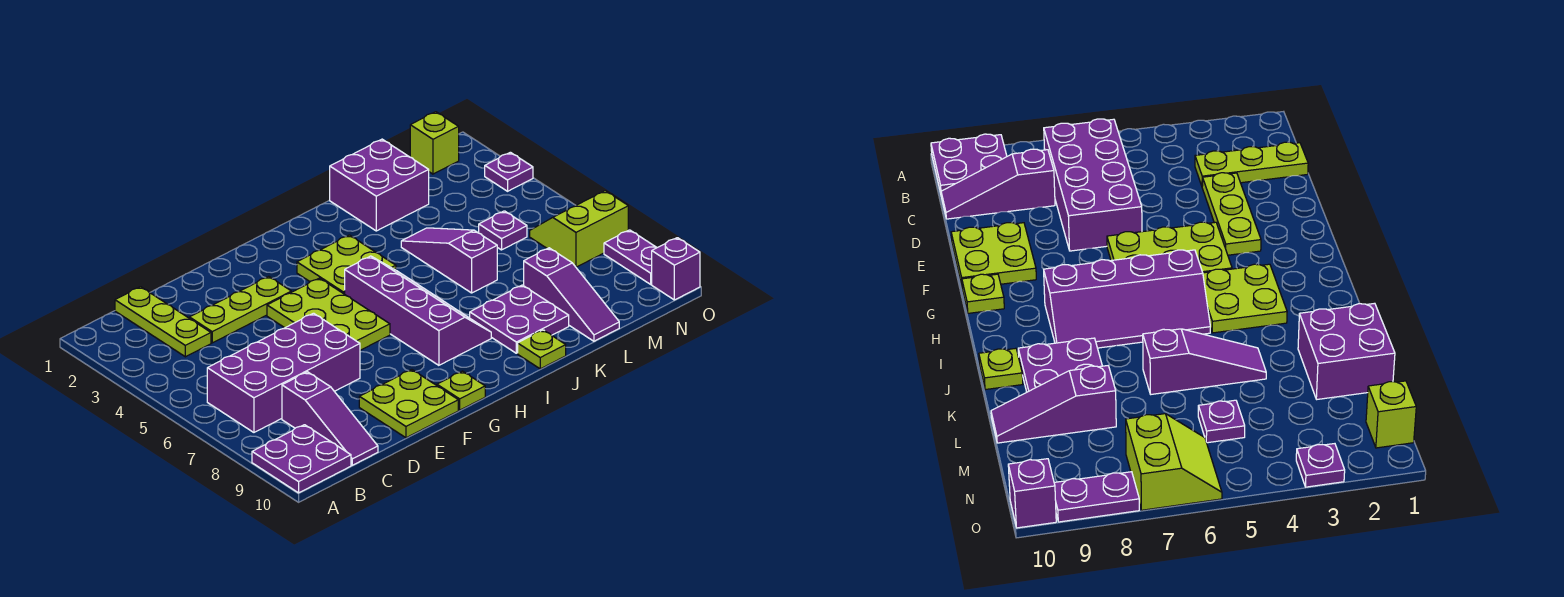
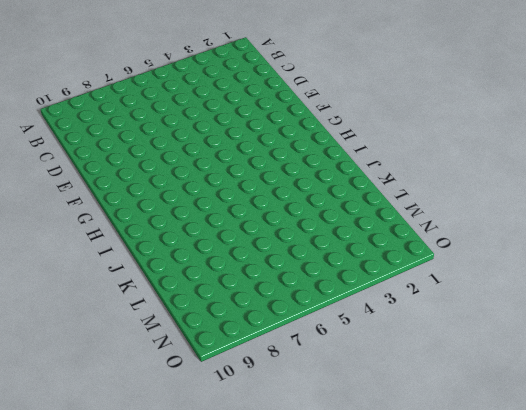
none -> purple 2x2 plate [252,425,351,493]
none -> purple 2x4 brick [207,313,360,432]
none -> lime 1x3 plate [115,287,211,357]

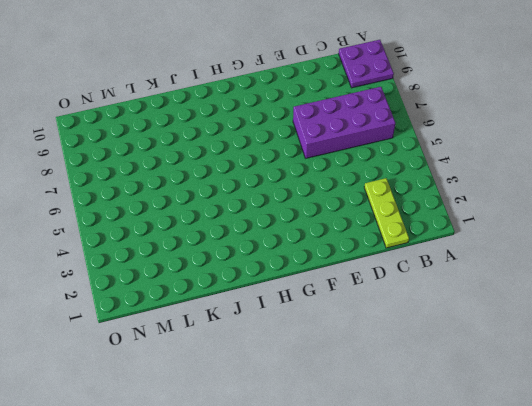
none -> purple 1x3 slope [282,372,378,465]
none -> lime 1x3 plate [190,276,291,343]
none -> lime 2x2 plate [359,370,458,438]

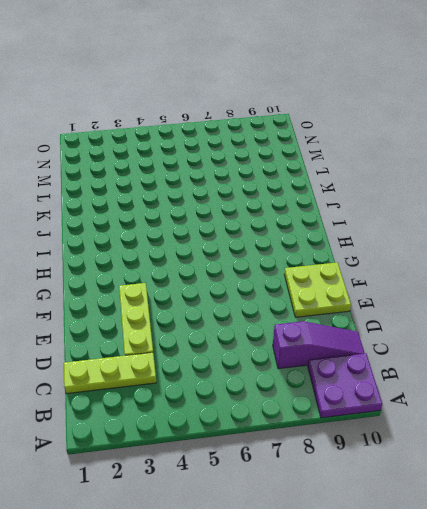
none -> purple 2x4 brick [207,313,360,432]
none -> lime 2x3 plate [267,278,390,350]
none -> lime 1x1 plate [437,371,485,410]

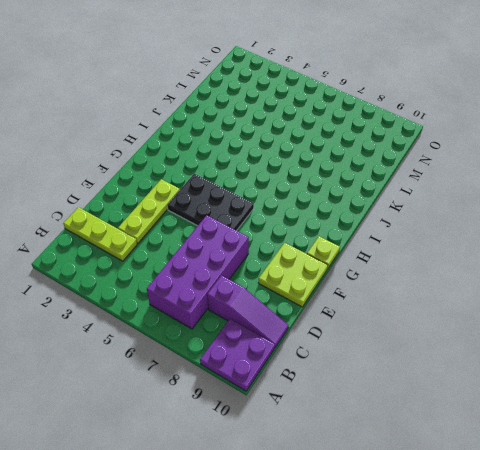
black 2x3 plate [167,174,254,231] -> lime 2x3 plate [267,278,390,350]
none -> lime 2x2 plate [297,235,396,294]
none -> purple 2x4 slope [345,256,491,365]
none -> purple 2x2 plate [470,285,569,353]

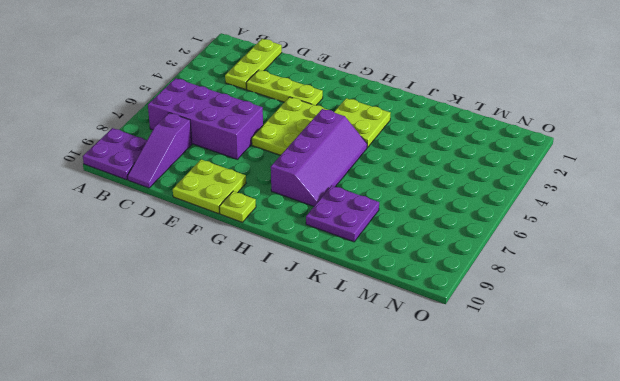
none -> lime 1x1 plate [518,330,566,369]
none -> purple 2x2 brick [330,139,429,231]
none -> purple 1x3 slope [401,228,497,293]

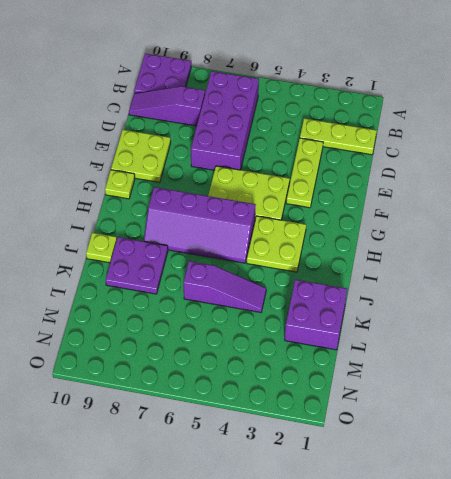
none -> purple 1x3 slope [524,248,619,341]
none -> purple 1x1 plate [479,211,527,250]
none -> lime 1x1 brick [410,112,459,174]

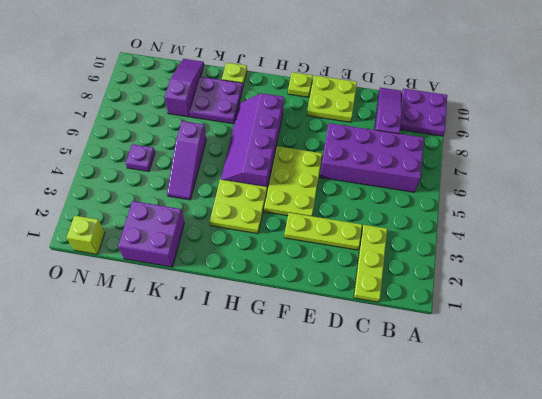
none -> lime 2x2 slope [530,191,628,267]
none -> purple 1x1 plate [485,152,533,191]
none -> purple 1x2 plate [604,230,657,284]

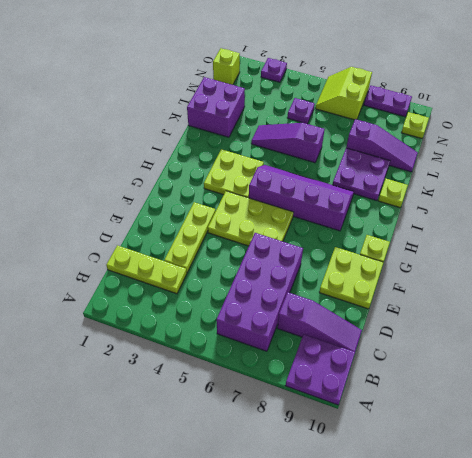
lime 1x1 plate [401,112,429,138] -> none
none -> purple 1x1 brick [652,238,700,300]

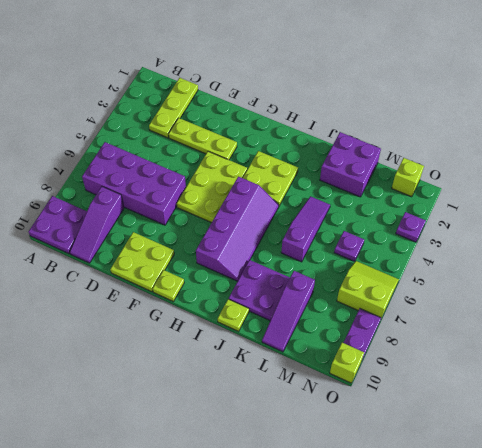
lime 1x1 brick [330,343,364,383] -> purple 1x1 brick [652,238,700,300]

